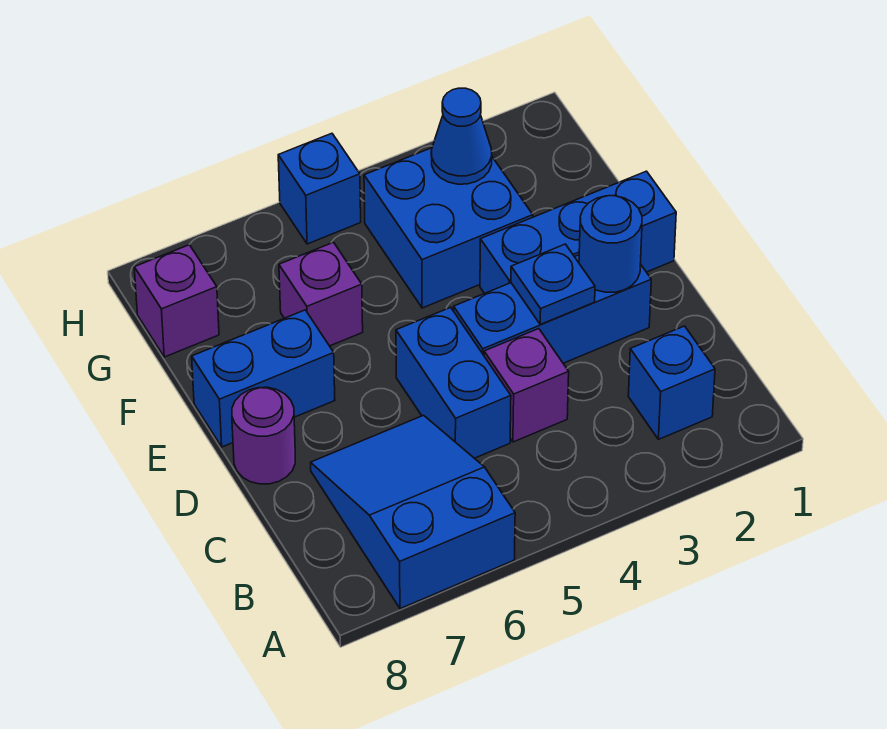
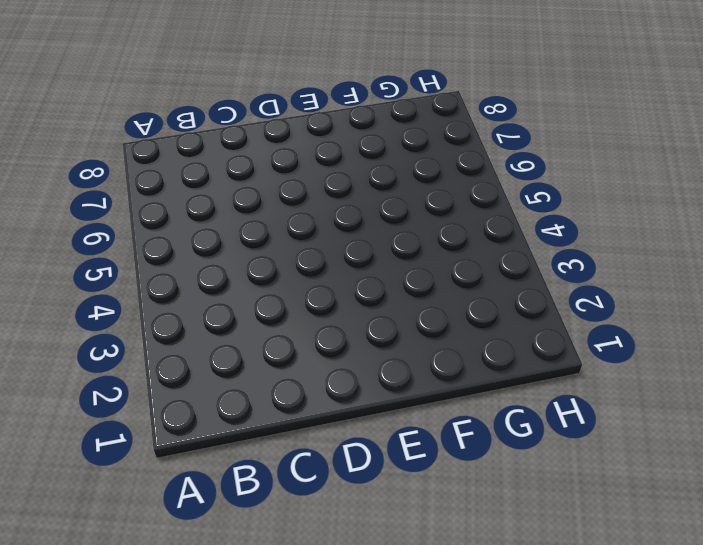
none -> blue 2x3 slope [311,415,515,609]
none -> blue 1x1 brick [628,326,715,439]
none -> purple 1x1 brick [484,329,569,442]

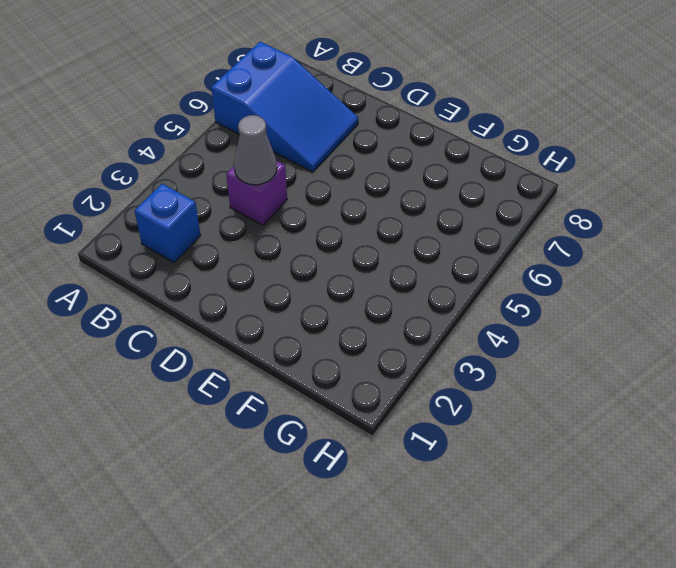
grey 1x1 cone [234,115,277,185] -> none
none -> blue 1x2 brick [396,307,511,458]
none -> blue 1x3 brick [454,255,651,363]
none -> purple 1x1 round brick [232,387,295,484]

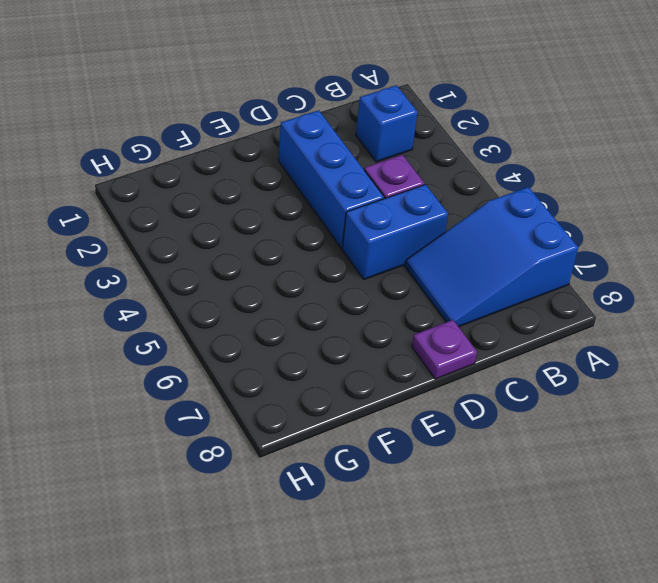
purple 1x1 plate [412,320,477,379] -> purple 1x1 round brick [232,387,295,484]
none -> blue 1x3 brick [480,171,676,294]
none -> blue 1x2 brick [192,310,335,447]
none -> blue 2x2 brick [364,148,533,308]

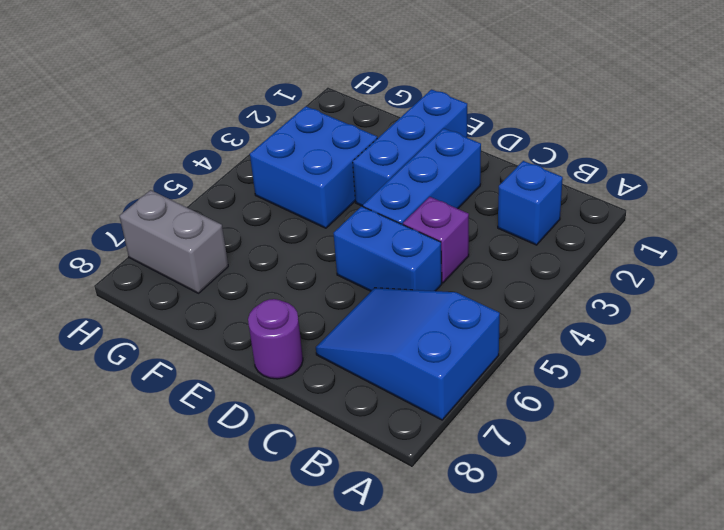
grey 1x2 brick [120,190,228,293] -> none
none -> blue 1x2 brick [192,310,335,447]
none -> purple 1x1 brick [279,242,363,346]
none -> purple 1x1 brick [134,245,219,357]

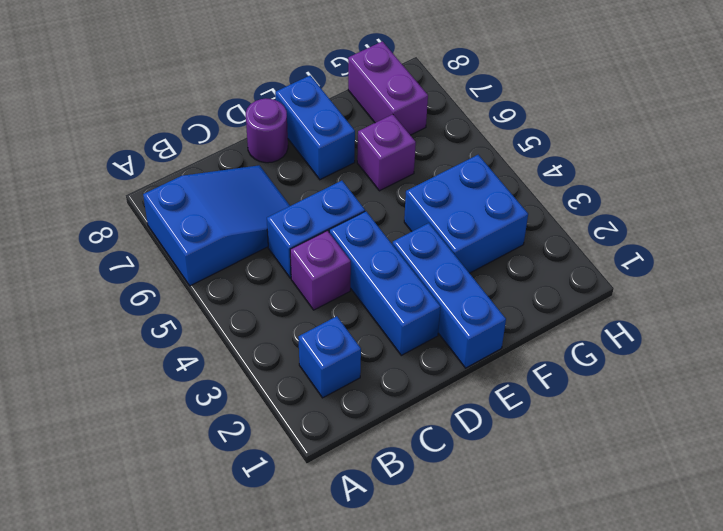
purple 1x2 brick [348,41,428,135] -> purple 1x1 brick [134,245,219,357]
none -> blue 1x1 brick [278,133,361,244]
none -> blue 1x1 round brick [579,196,642,292]
none -> blue 1x1 plate [511,244,595,324]

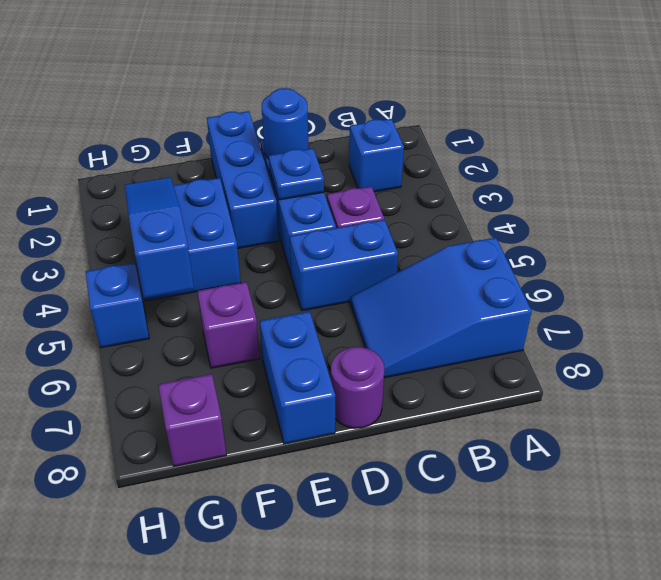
blue 1x3 slope [125,177,194,298] -> blue 1x1 cone [431,88,492,184]

